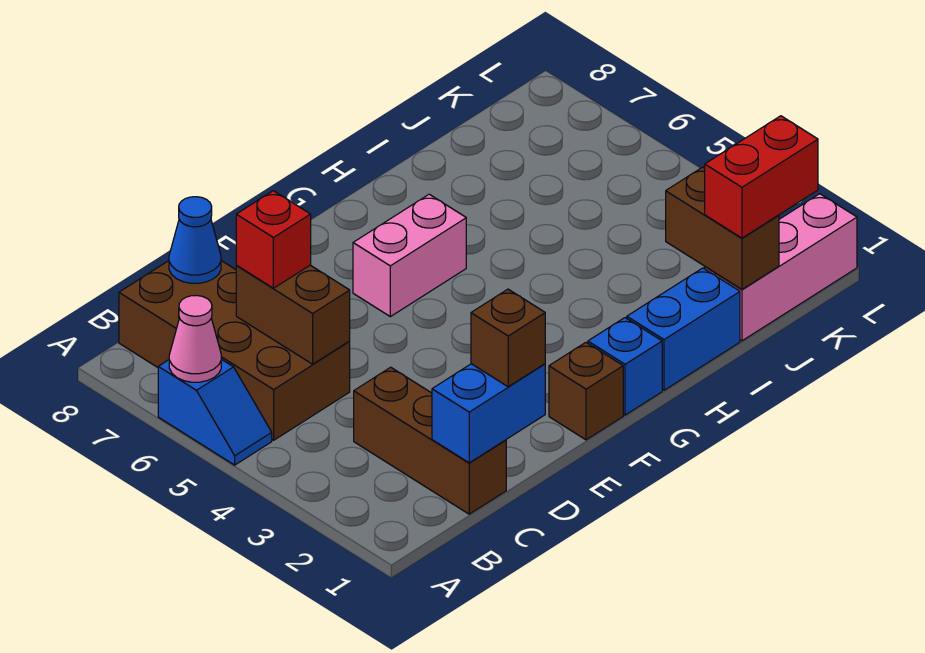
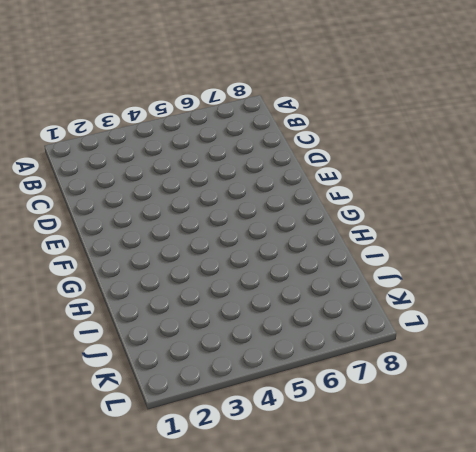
none -> blue 1x2 slope [158,359,272,465]
none -> brown 2x4 brick [119,261,350,440]
none -> brown 1x3 brick [354,367,506,514]

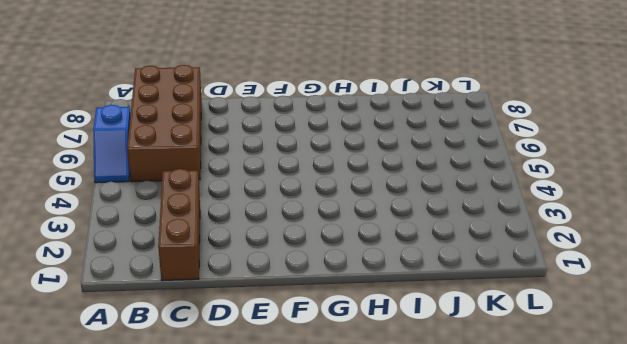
none -> brown 1x1 brick [549,343,623,440]
none -> pink 1x2 brick [353,194,466,317]
none -> blue 1x1 brick [588,318,662,415]

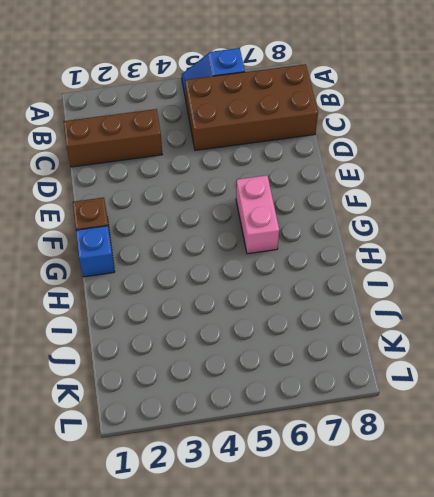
none -> blue 1x2 brick [627,268,740,390]
none -> pink 1x3 brick [705,194,857,341]
none -> pink 1x1 cone [169,295,221,382]

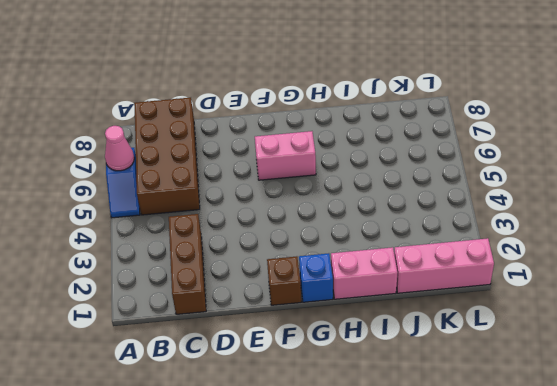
pink 1x2 brick [331,247,397,299] -> blue 1x2 brick [627,268,740,390]
none -> blue 1x2 brick [432,364,545,463]
none -> brown 1x2 brick [236,265,350,364]
none -> blue 1x1 cone [169,197,221,283]

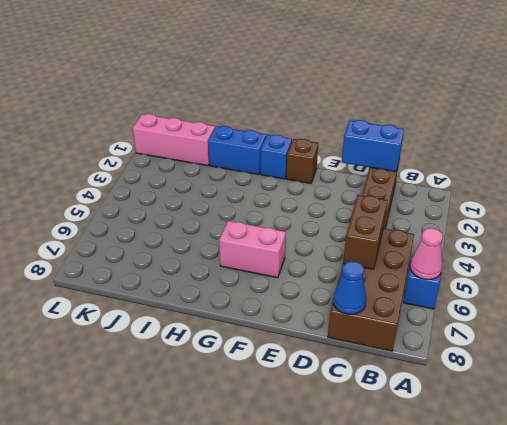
none -> brown 1x2 brick [666,167,779,289]
none -> red 1x1 brick [236,191,311,288]
none -> brown 1x1 brick [471,289,545,387]

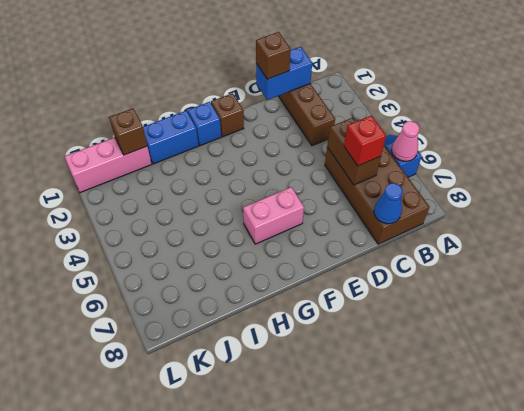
brown 1x1 brick [109,108,147,155] -> brown 1x2 brick [666,167,779,289]
none -> red 1x2 brick [705,116,818,238]

